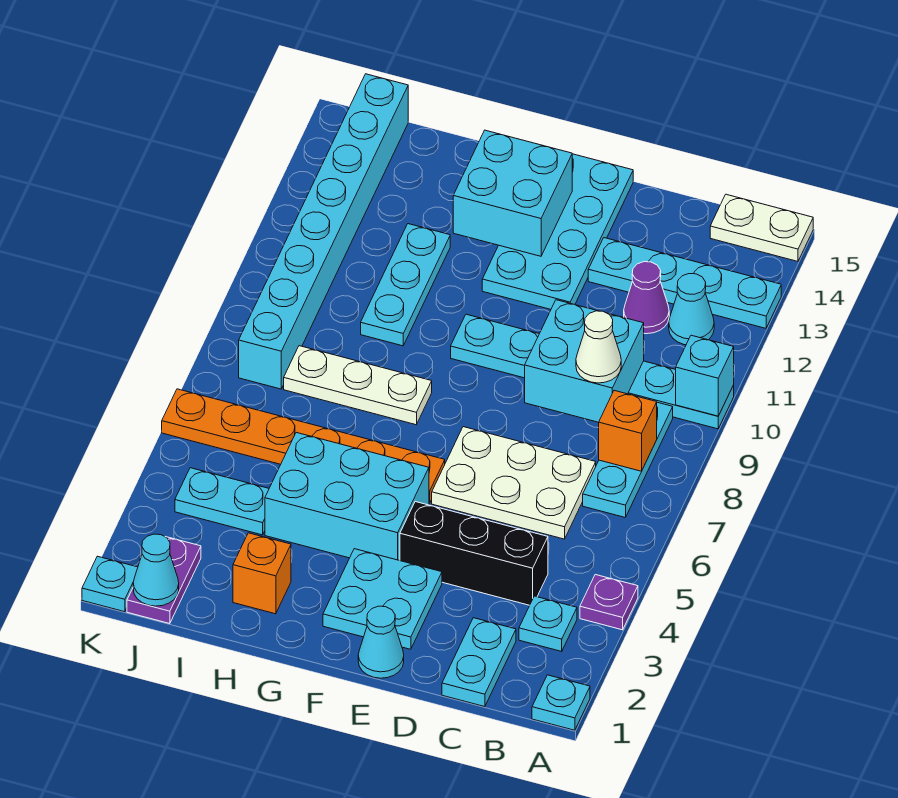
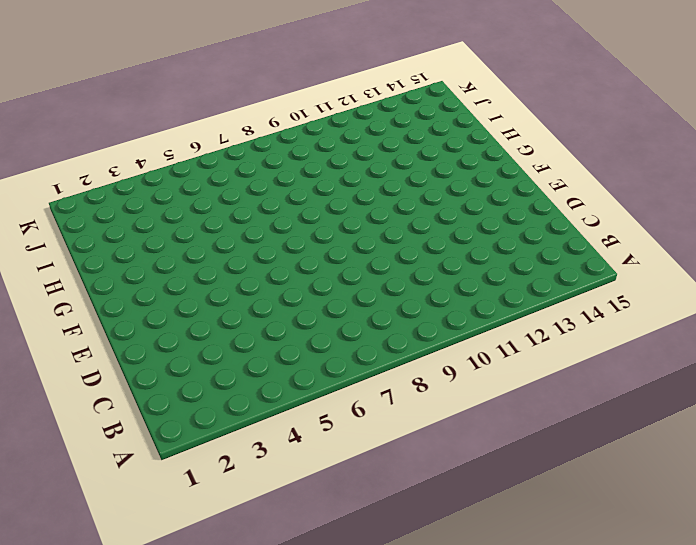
none -> cyan 1x1 plate [532,675,590,730]
none -> purple 1x1 plate [580,575,638,630]
none -> cyan 1x6 plate [451,314,734,429]
none -> cyan 1x4 plate [588,238,781,328]

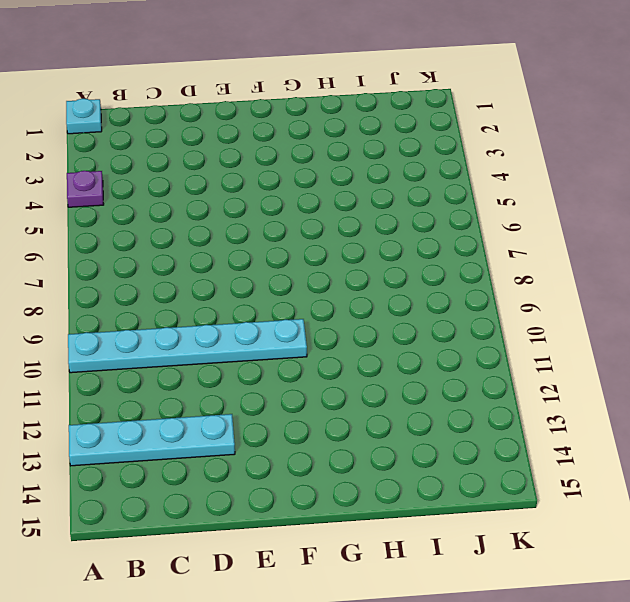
none -> white 1x2 plate [710,194,813,261]
none -> cyan 1x1 plate [519,596,577,651]
none -> cyan 1x3 plate [583,402,673,517]
none -> cyan 1x1 cone [669,274,714,345]

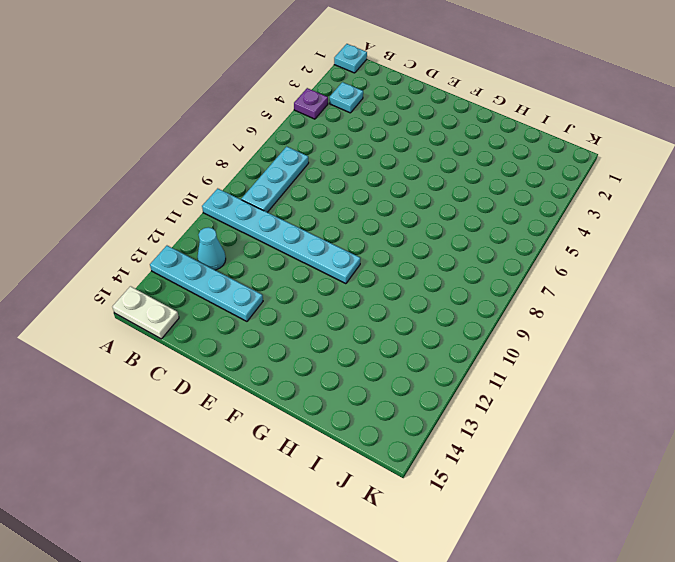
none -> cyan 1x2 plate [442,618,516,707]
none -> black 1x3 brick [400,502,548,605]
none -> white 2x3 plate [432,427,596,539]
none -> purple 1x1 cone [624,262,669,334]

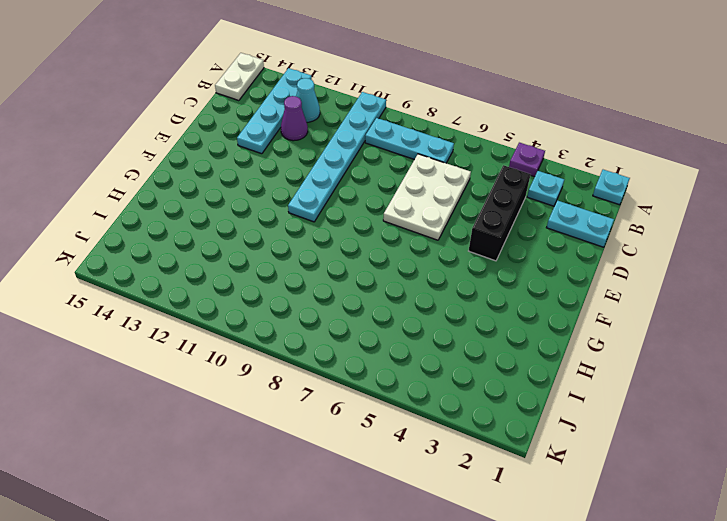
none -> cyan 1x1 cone [358,606,404,678]
none -> cyan 2x2 plate [323,549,442,649]
none -> cyan 2x4 plate [482,154,633,309]
none -> cyan 2x3 brick [265,433,429,561]

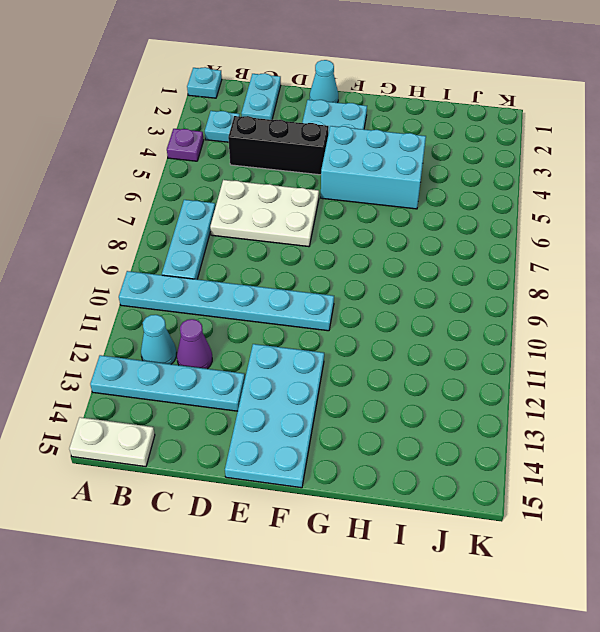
none -> orange 1x6 plate [162,389,445,504]
none -> white 1x3 plate [284,346,432,425]
none -> orange 1x1 brick [233,533,291,614]
none -> cyan 1x3 plate [361,224,450,346]

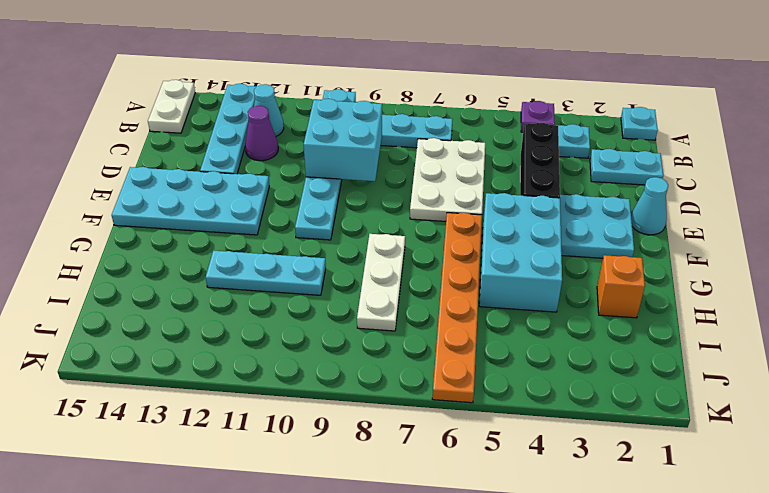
none -> cyan 1x2 plate [175,468,269,535]
none -> purple 1x2 plate [127,537,201,624]
none -> cyan 1x8 brick [239,74,408,389]
none -> cyan 1x1 plate [82,556,138,612]

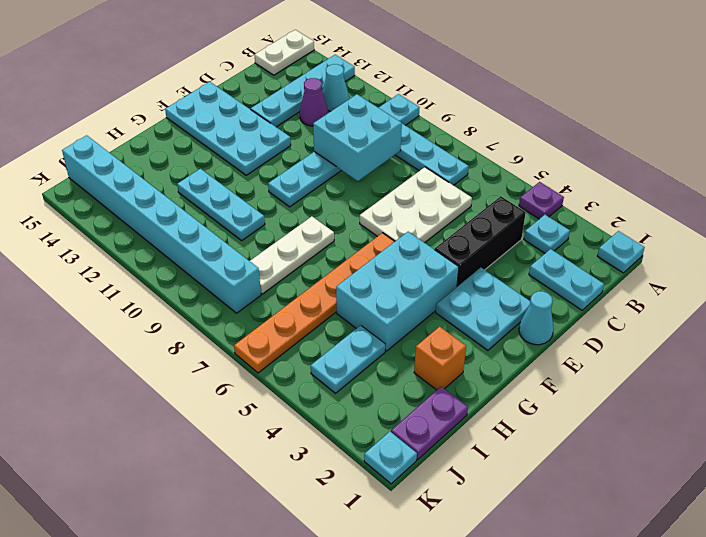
purple 1x2 plate [391,387,468,460] -> purple 1x2 plate turned to [127,537,201,624]
none -> cyan 1x1 brick [676,335,734,416]
none -> orange 1x1 brick [599,391,657,471]
none -> cyan 2x2 brick [453,130,572,256]
none -> cyan 1x1 cone [133,534,179,606]

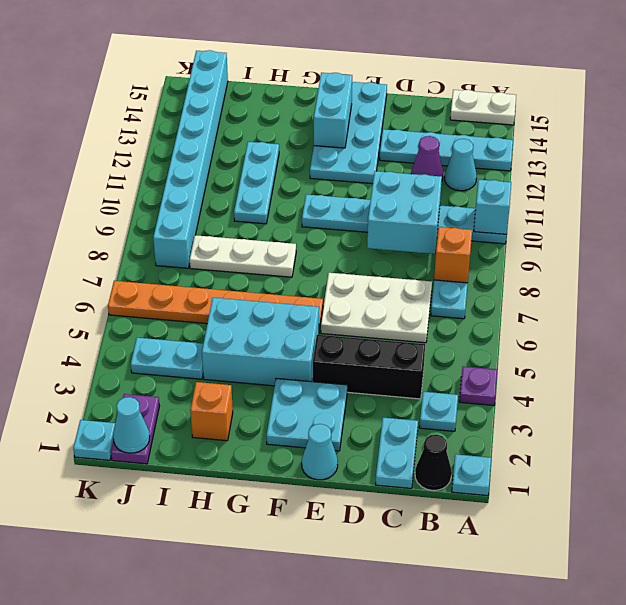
black 1x1 cone [415,434,452,490] -> none
cyan 1x2 brick [314,73,352,148] -> cyan 2x2 brick [453,130,572,256]
none -> white 1x1 cone [576,311,621,383]

